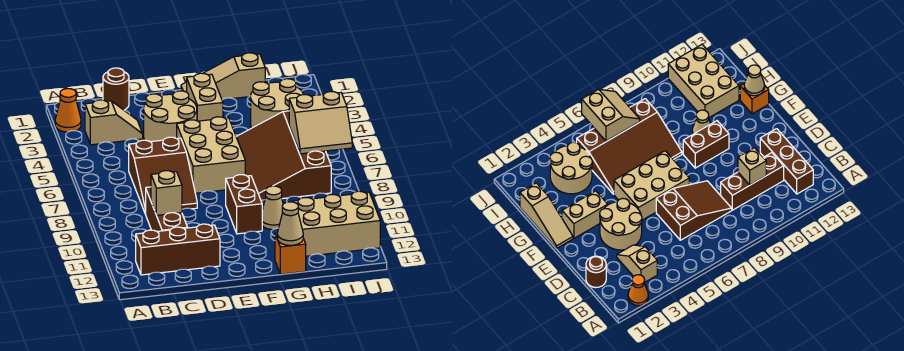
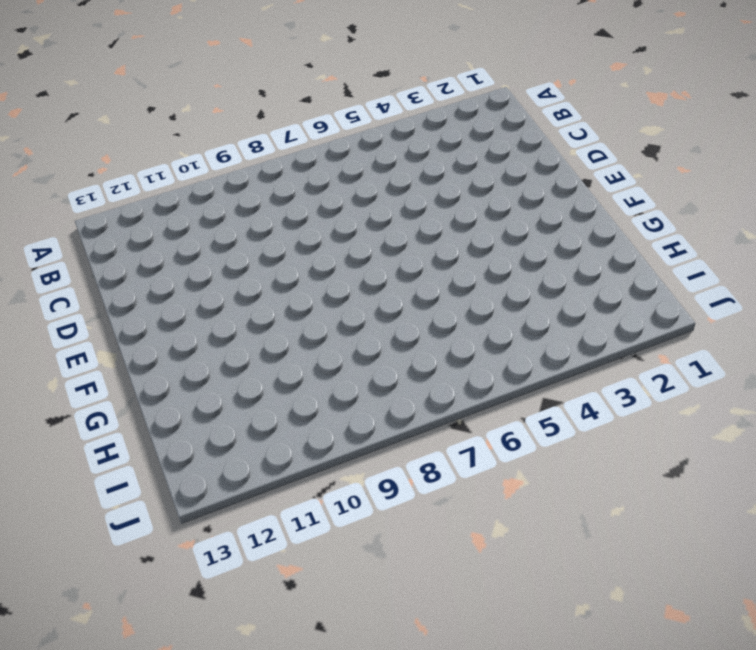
none -> orange 1x1 cone [55,89,81,132]
none -> tan 1x2 slope [85,100,143,145]
none -> brown 1x3 brick [136,224,220,275]

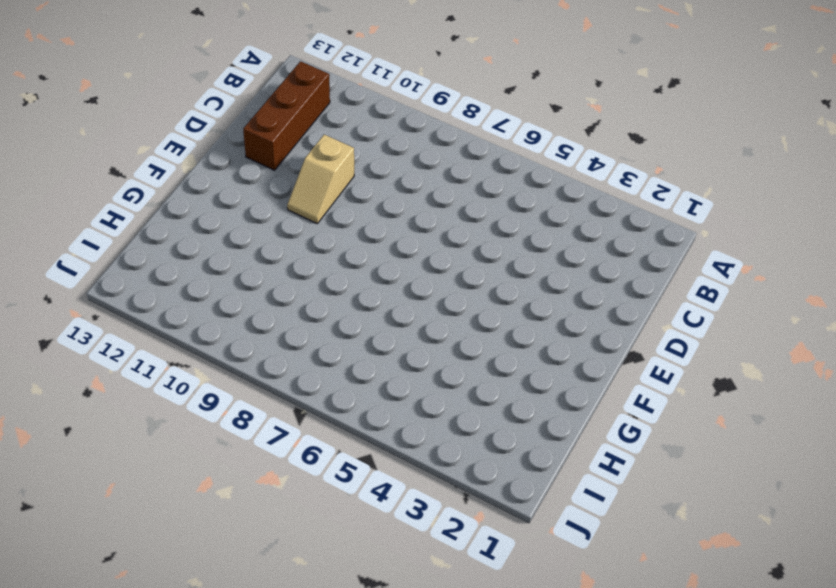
tan 1x2 slope [287,135,354,223] -> tan 1x2 slope moved to [85,100,143,145]
none -> orange 1x1 cone [55,89,81,132]
none -> brown 1x1 round brick [103,68,129,110]
none -> brown 2x3 slope [129,137,197,214]

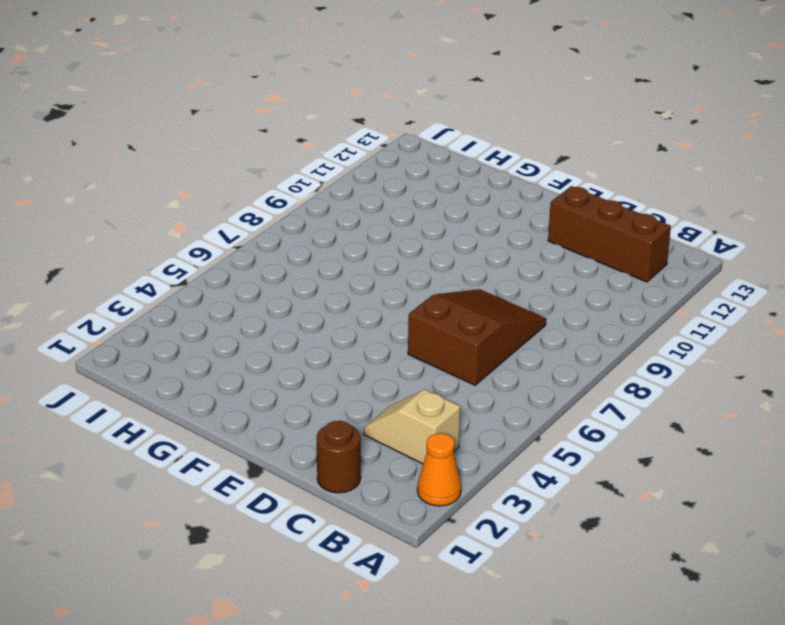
none -> brown 1x3 brick [146,187,188,231]
none -> tan 2x2 round brick [144,91,197,142]
none -> tan 2x3 brick [177,117,245,193]

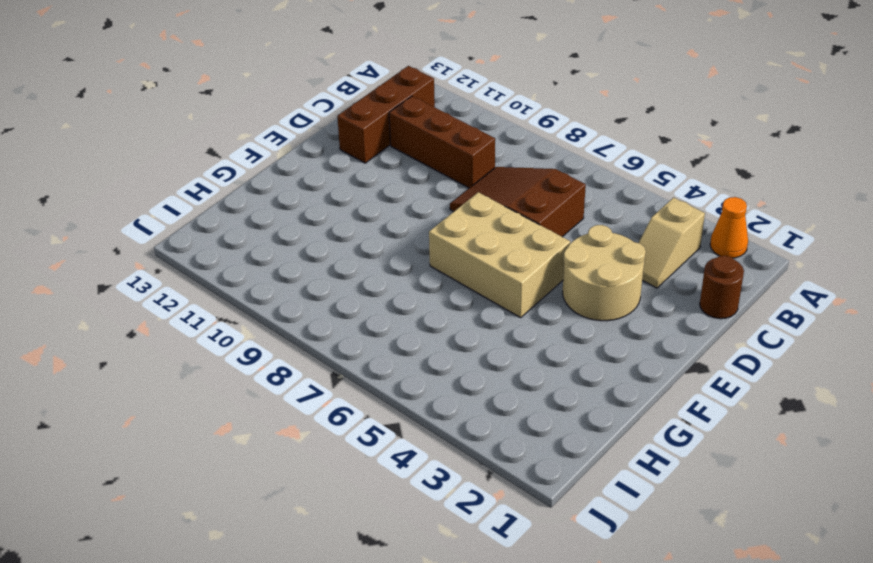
none -> tan 1x3 slope [181,53,265,100]
none -> tan 1x2 brick [187,73,223,121]
none -> brown 1x2 brick [226,175,262,234]

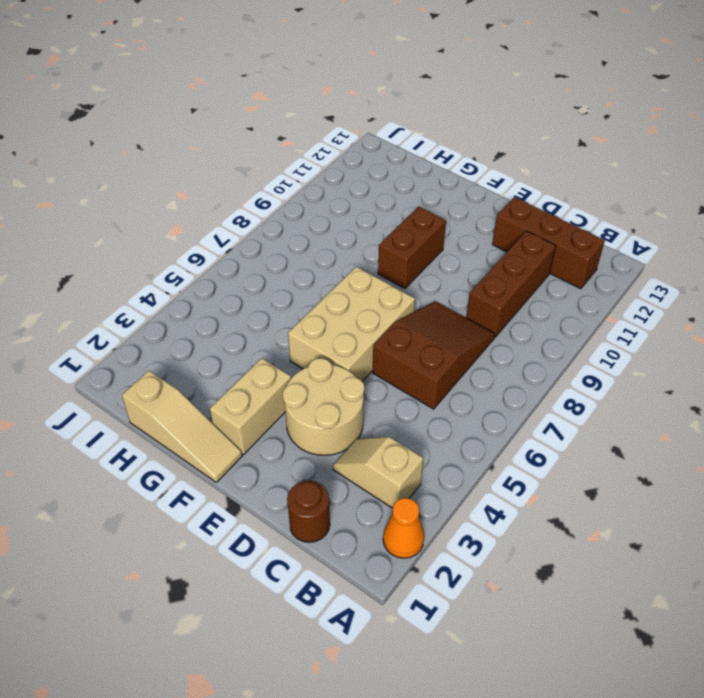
none -> brown 3x4 slope [236,111,331,201]
none -> tan 1x1 cone [262,186,283,230]
none -> orange 1x1 brick [275,233,306,274]

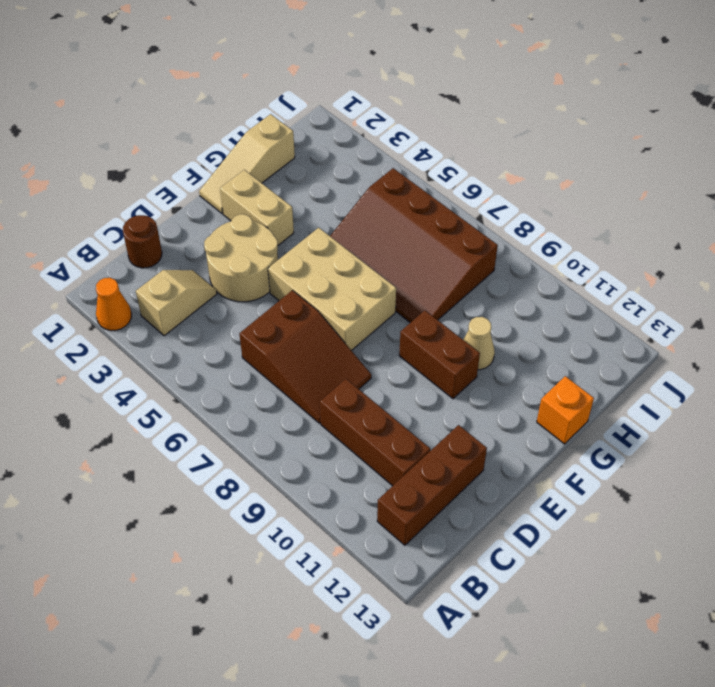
none -> tan 2x2 round brick [251,79,303,128]
none -> tan 2x3 brick [291,191,380,256]
none -> tan 1x1 brick [151,171,182,215]

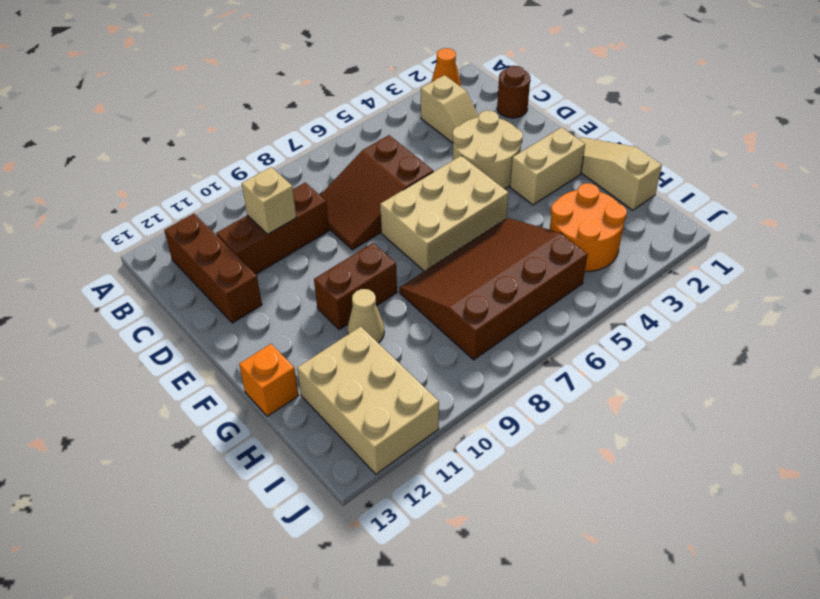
orange 2x2 round brick [550,183,627,271] -> tan 2x2 round brick [251,79,303,128]
none -> tan 1x1 cone [277,202,303,245]
none -> tan 2x2 slope [289,92,352,154]

